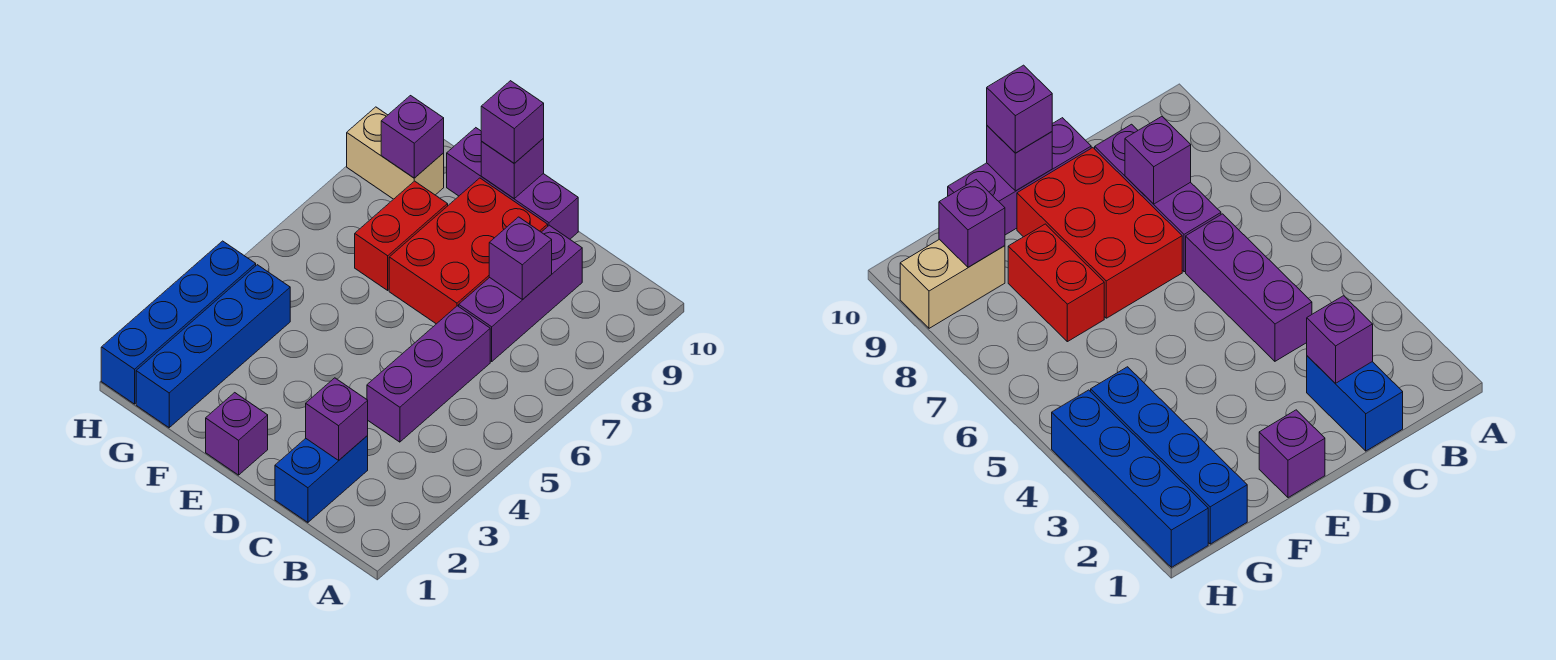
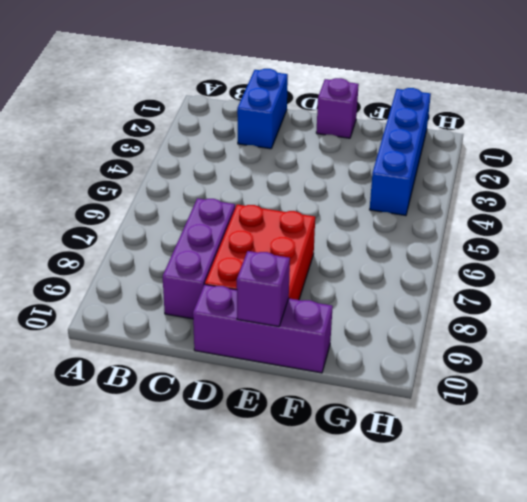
none -> purple 1x3 brick [367,306,490,442]
none -> red 1x2 brick [355,181,448,290]
none -> tan 1x2 brick [347,107,444,199]

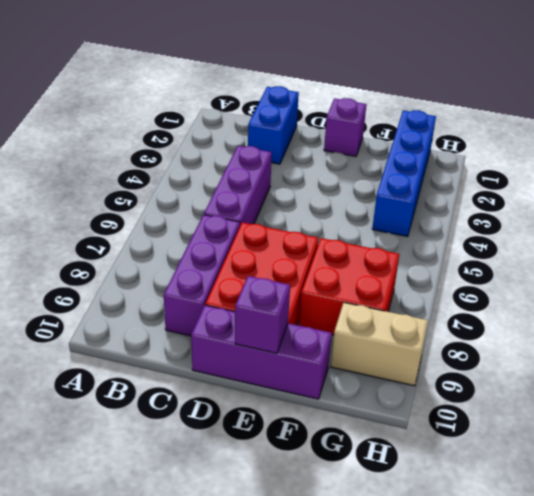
red 2x2 brick [299,238,399,335] -> red 1x2 brick [355,181,448,290]
none -> blue 1x4 brick [101,241,256,404]
none -> purple 1x1 brick [306,378,368,460]
none -> purple 1x1 brick [489,217,552,300]

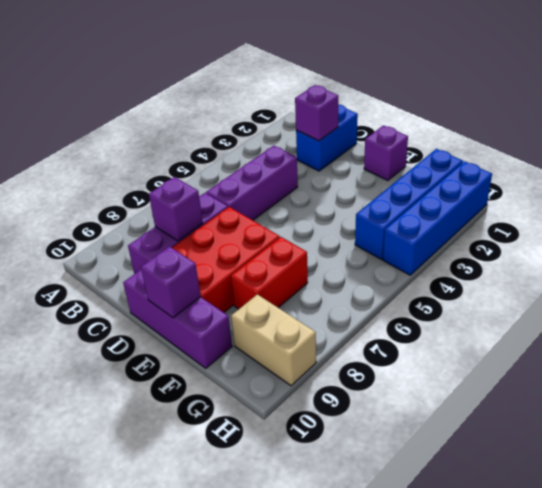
none -> purple 1x1 brick [381,96,444,178]
none -> purple 1x1 brick [481,81,544,163]

